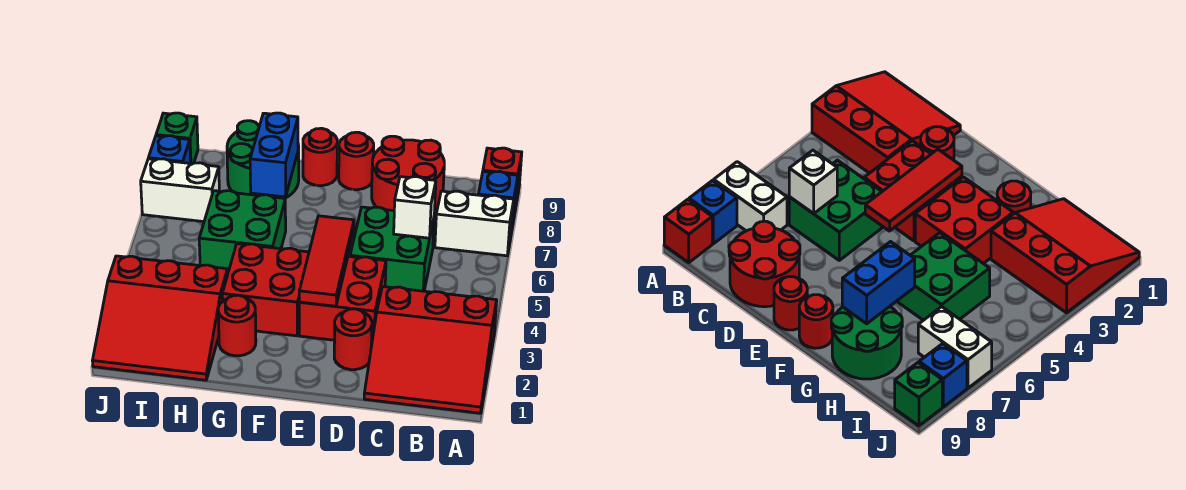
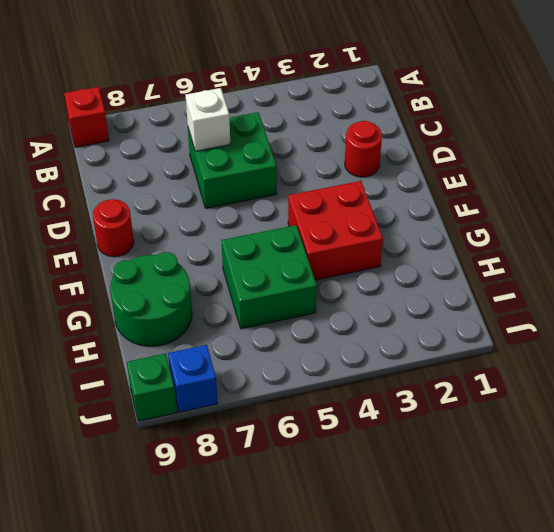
none -> red 3x3 slope [364,287,497,413]
none -> white 1x2 brick [435,191,514,256]
none -> blue 1x1 brick [478,171,518,227]

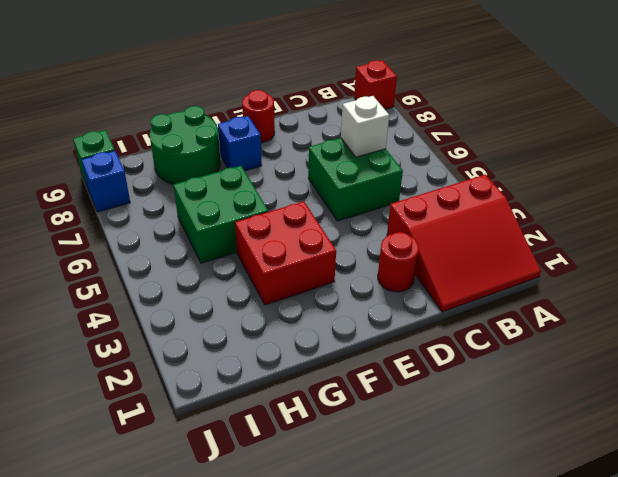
blue 1x1 brick [218,116,262,171] -> blue 1x1 brick moved to [478,171,518,227]
none -> white 1x2 brick [435,191,514,256]
none -> red 2x2 round brick [372,136,444,211]
none -> red 2x2 brick [299,256,386,345]

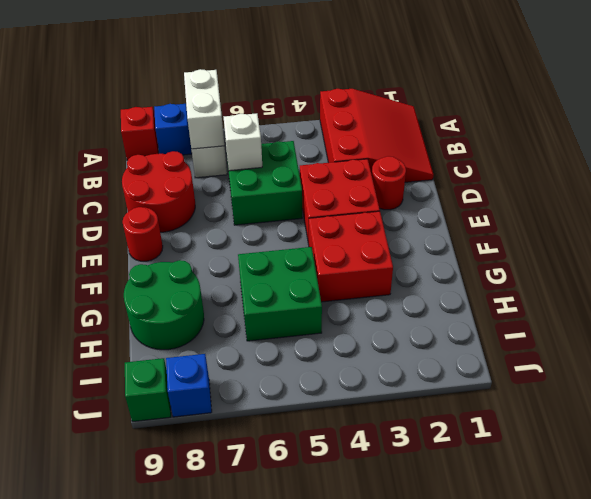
white 1x2 brick [184,69,224,149] -> white 1x2 brick moved to [141,159,219,222]
none -> red 1x1 round brick [303,128,337,186]
none -> red 1x1 round brick [218,295,256,356]
none -> red 3x3 slope [93,256,228,380]

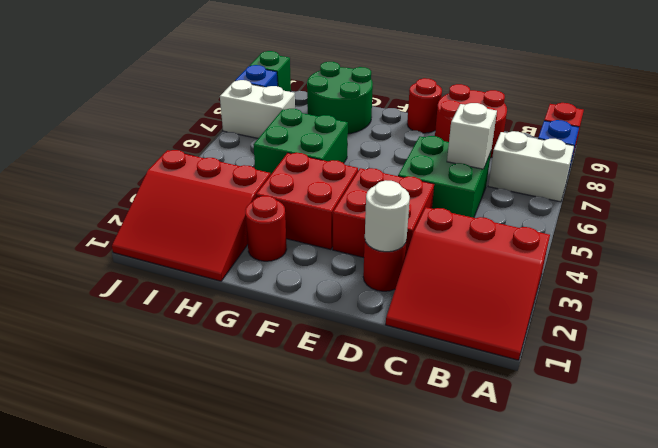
white 1x1 round brick [365,180,410,252] -> none
none -> red 1x1 round brick [303,128,337,186]
none -> red 1x3 tile [299,216,354,306]
none -> blue 1x2 brick [250,113,298,197]

